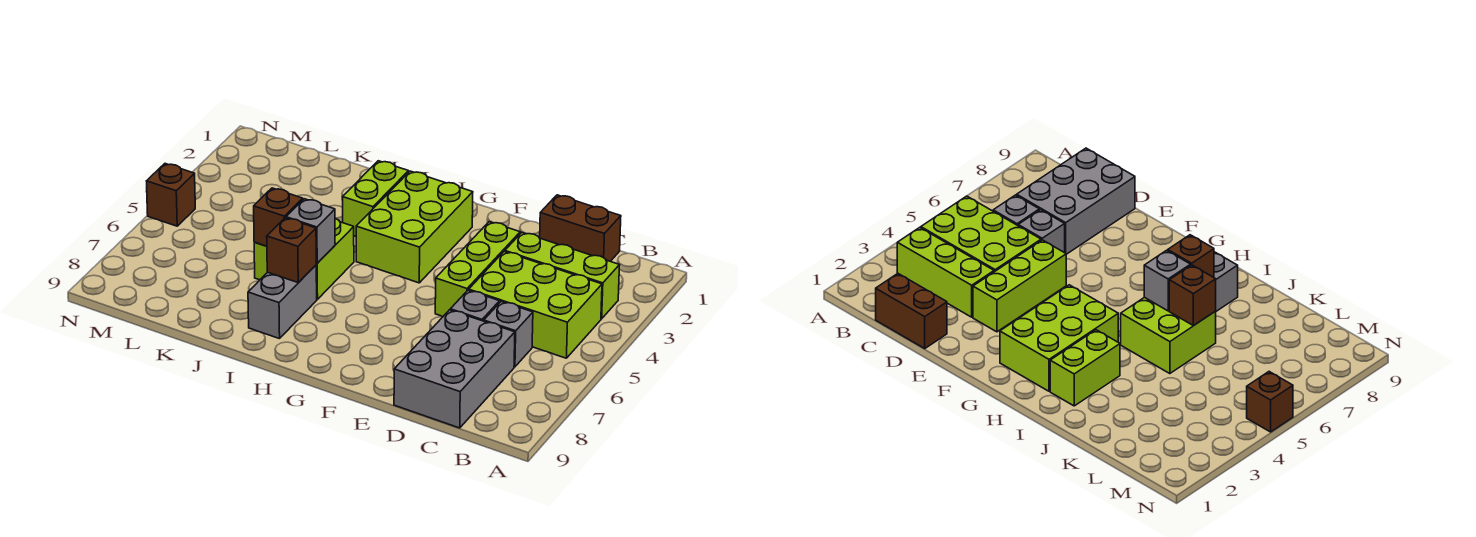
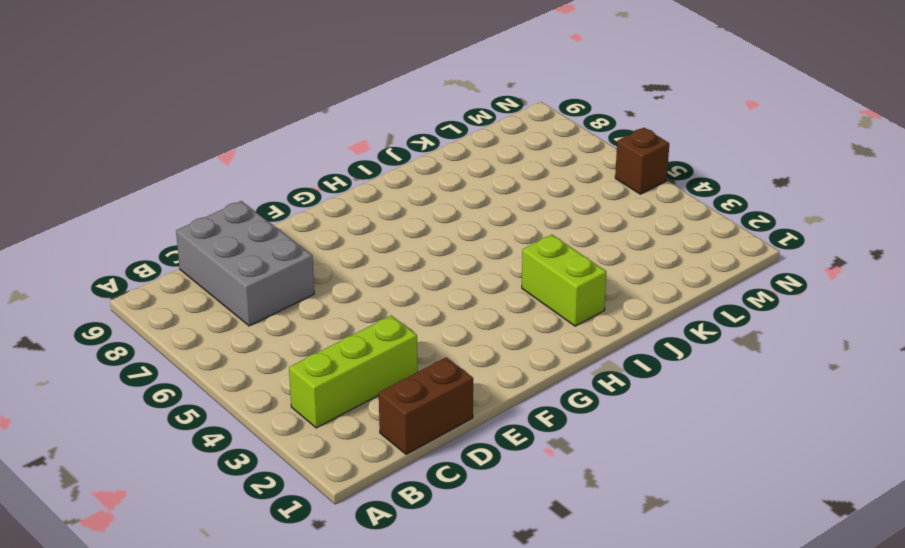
none -> lime 2x3 brick [469,252,602,358]
none -> grey 1x1 brick [484,301,533,367]
none -> grey 1x1 brick [450,290,500,321]

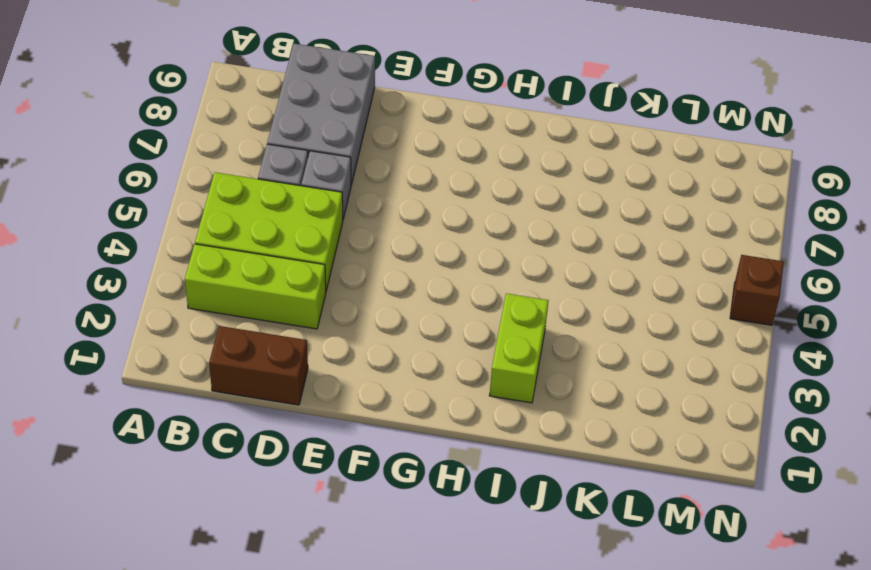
none -> lime 1x3 brick [435,222,520,316]
none -> lime 2x3 brick [356,171,473,283]
none -> lime 2x2 brick [254,218,354,299]

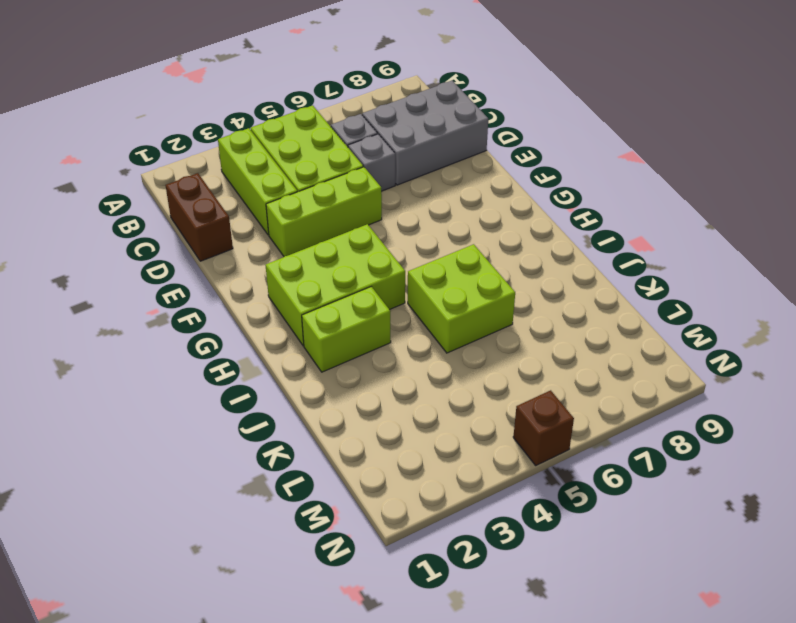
none -> grey 1x2 brick [248,265,317,339]
none -> grey 1x1 brick [286,199,335,263]
none -> brown 1x1 brick [267,218,316,283]

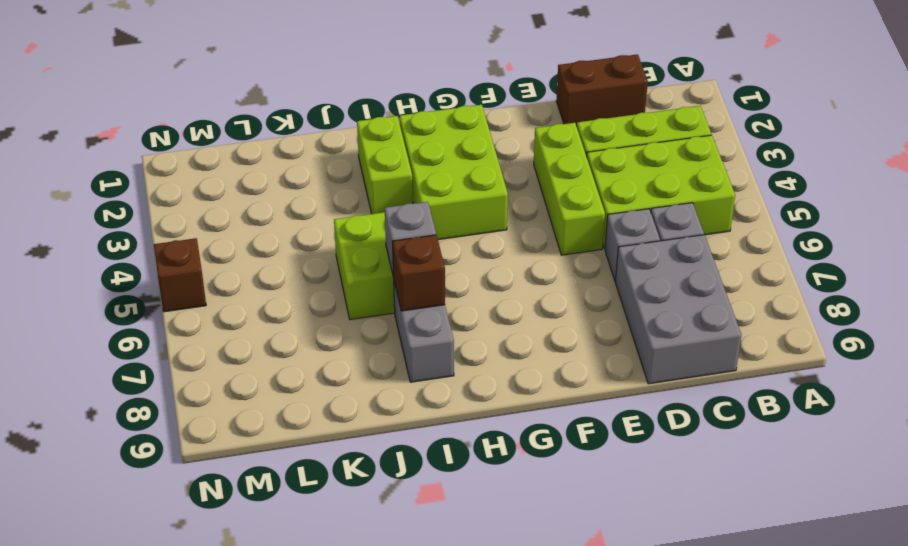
none -> brown 1x1 brick [254,188,303,246]

